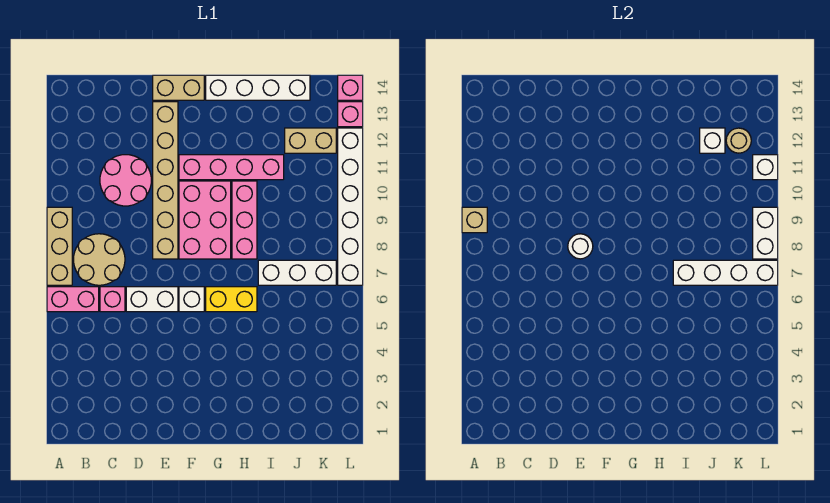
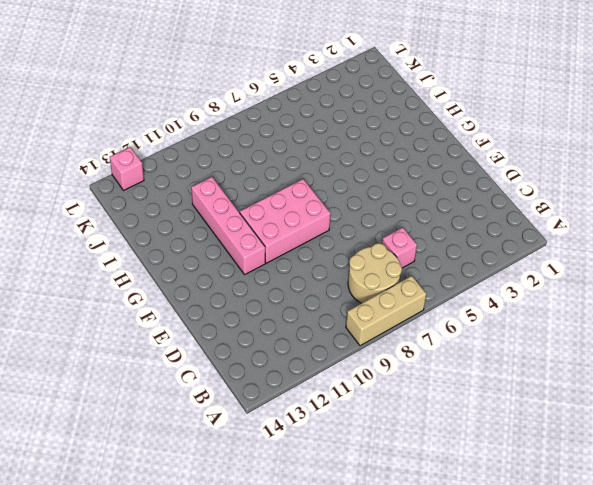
none -> pink 1x2 brick [47,287,99,312]
none -> pink 2x2 round brick [100,155,151,206]
none -> white 1x2 brick [126,287,178,312]

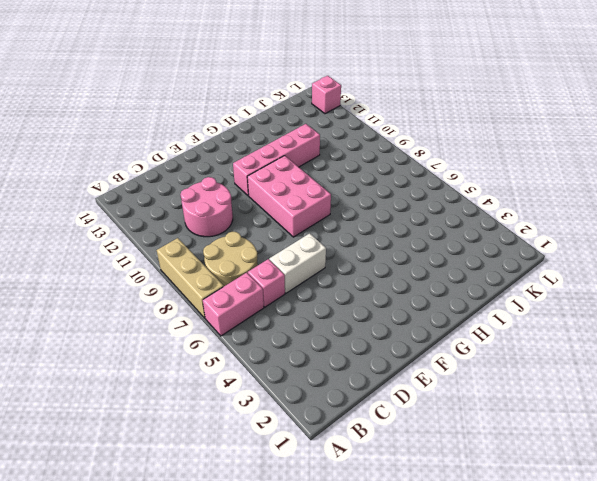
none -> tan 1x6 brick [153,102,178,259]
none -> tan 1x2 brick [153,75,204,100]
none -> white 1x1 brick [179,287,204,312]

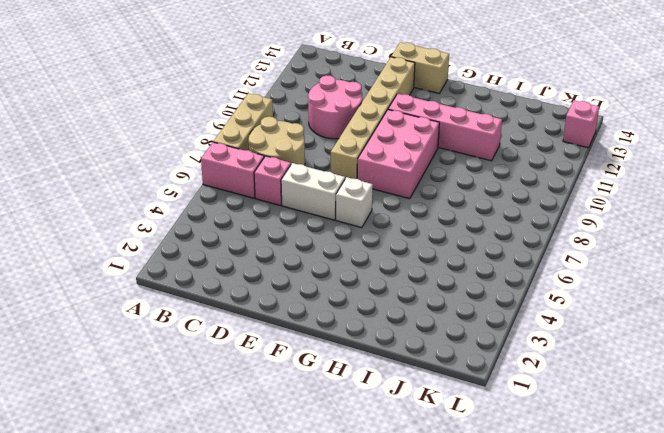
none -> yellow 1x2 brick [206,287,257,312]
none -> white 1x4 brick [206,75,310,100]
none -> pink 1x3 brick [232,181,257,259]

